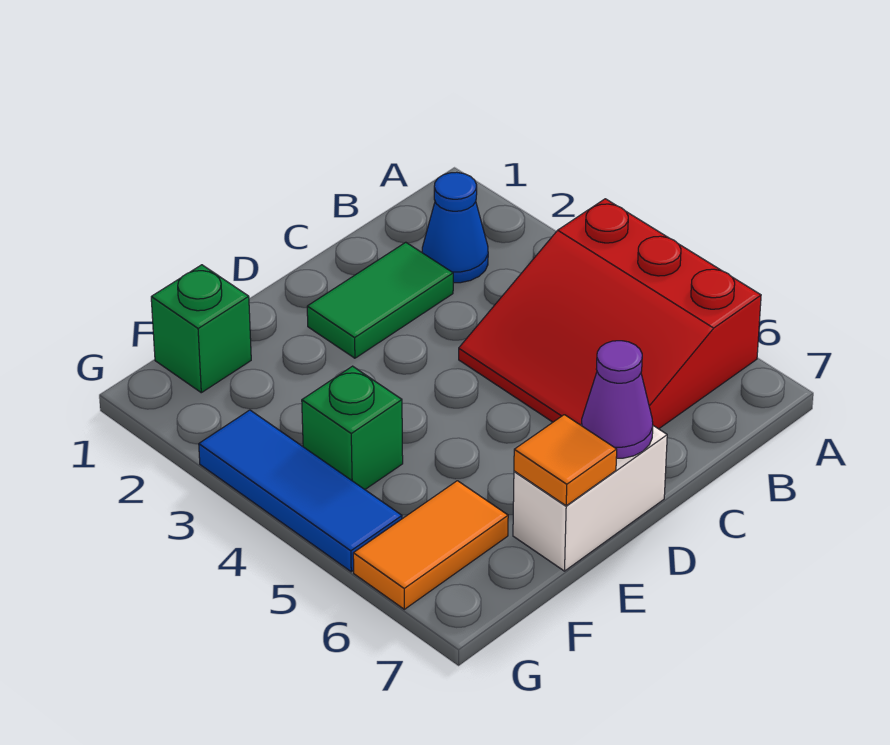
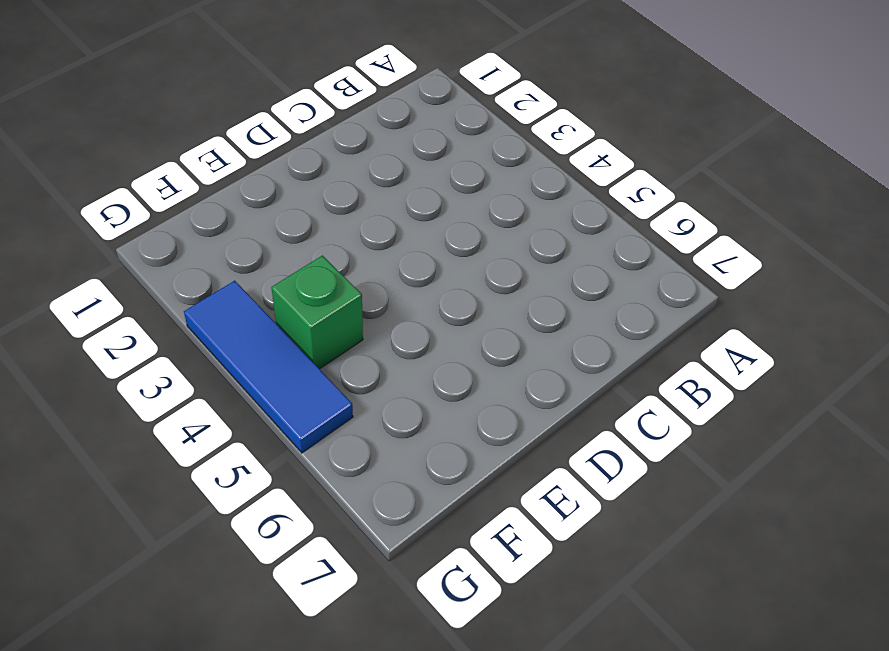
none -> red 3x3 slope [459,199,761,429]
none -> blue 1x1 cone [422,172,488,283]

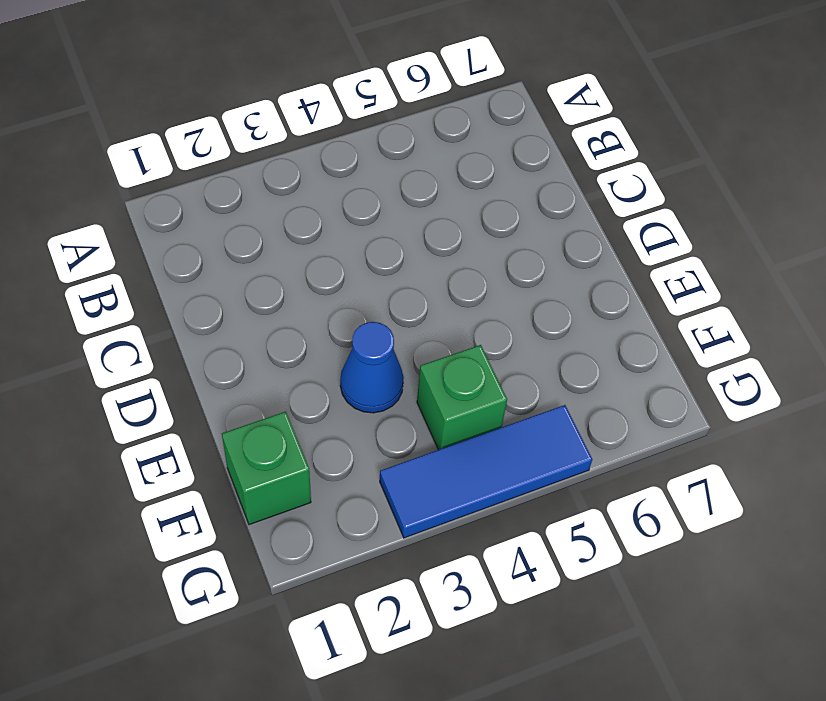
blue 1x1 cone [340,322,404,413] -> blue 1x1 cone moved to [422,172,488,283]
none -> red 3x3 slope [459,199,761,429]
none -> green 1x2 tile [307,242,453,358]

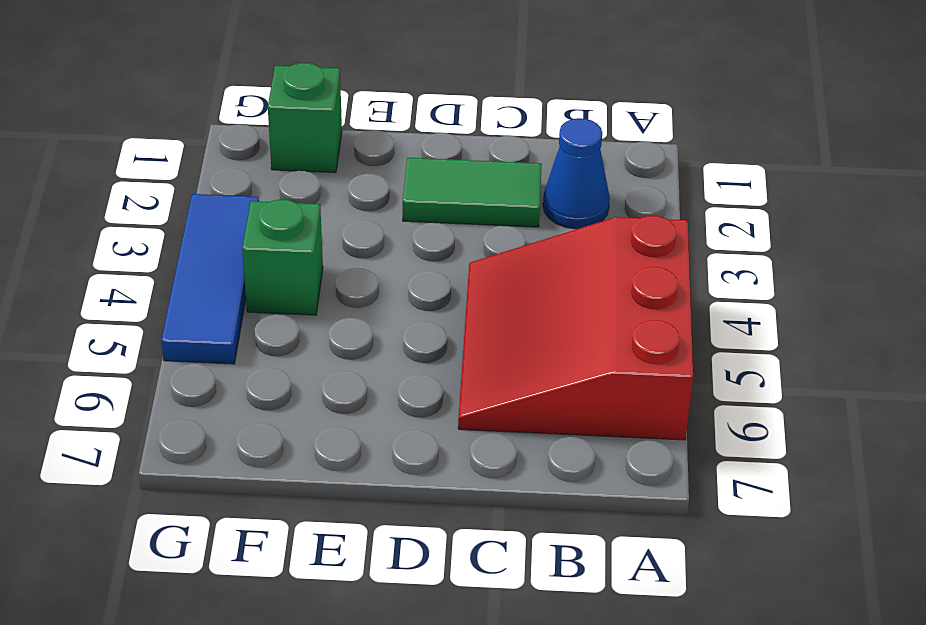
none -> white 1x2 brick [513,426,667,571]
none -> orange 1x2 tile [353,481,508,609]

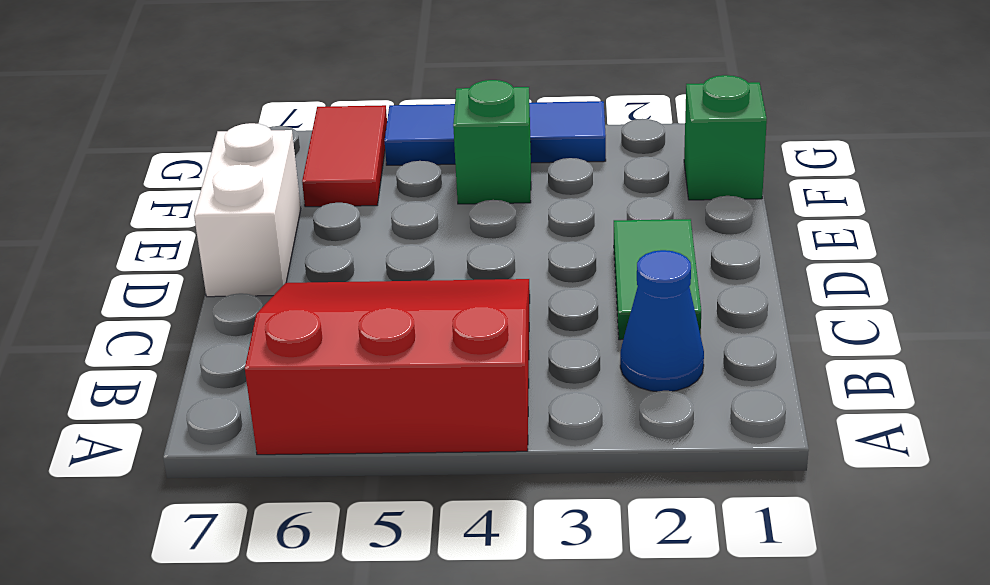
red 1x2 tile [302,105,387,207] -> orange 1x2 tile [353,481,508,609]
none -> purple 1x1 cone [581,341,653,458]
none -> orange 1x1 tile [514,415,617,506]

